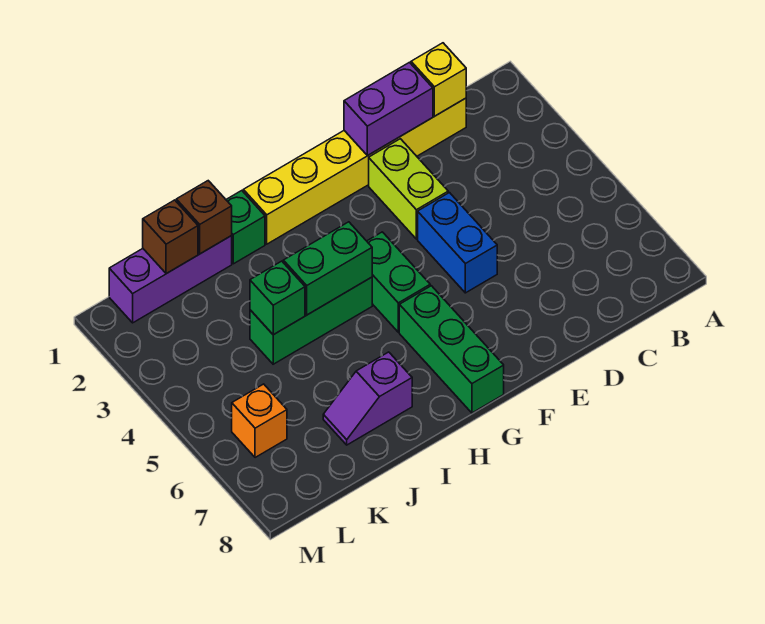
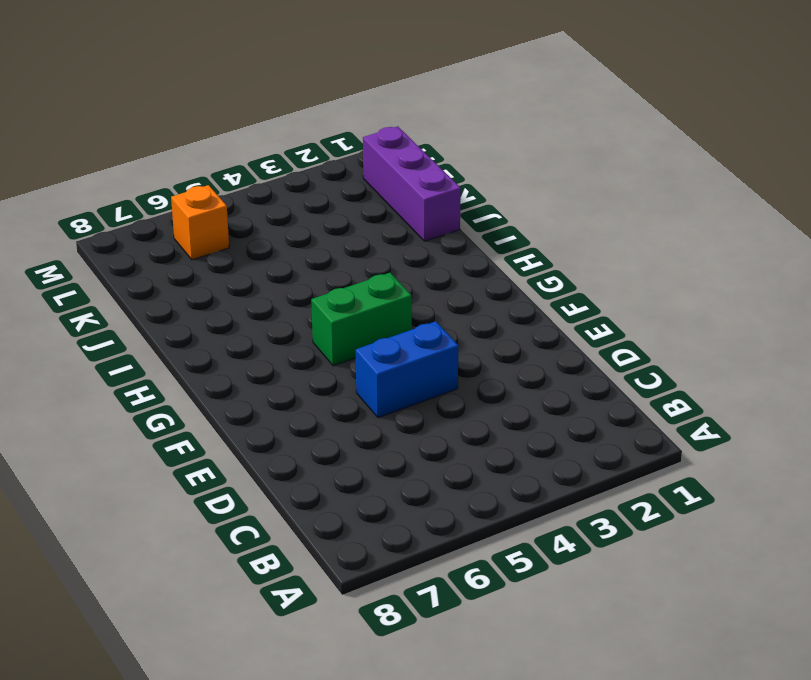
none -> yellow 1x6 brick [243,98,466,244]
none -> lime 1x2 brick [369,139,448,239]
none -> green 1x3 brick [399,286,504,413]

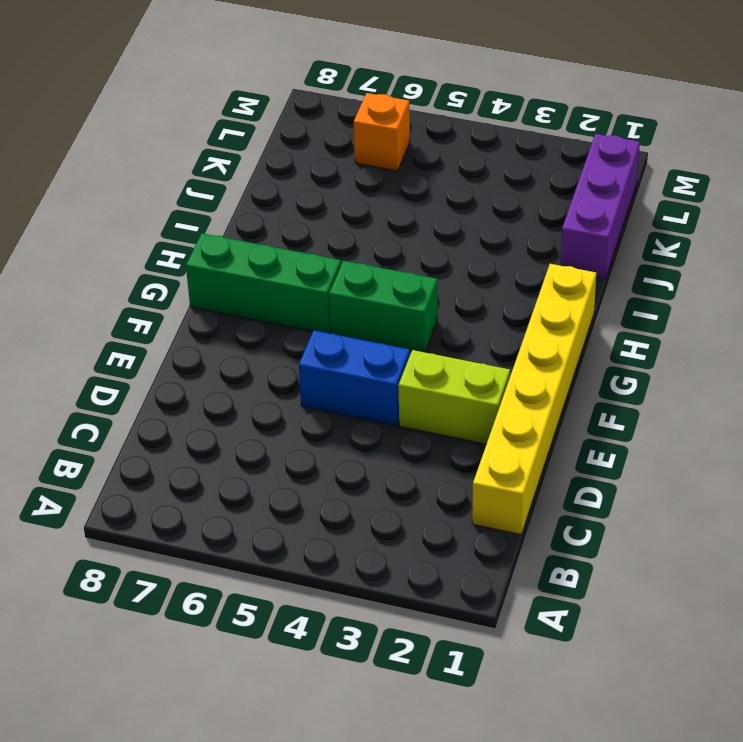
none -> green 1x3 brick [250,277,372,364]
none -> green 1x1 brick [226,191,265,264]
none -> purple 1x2 slope [323,352,412,445]

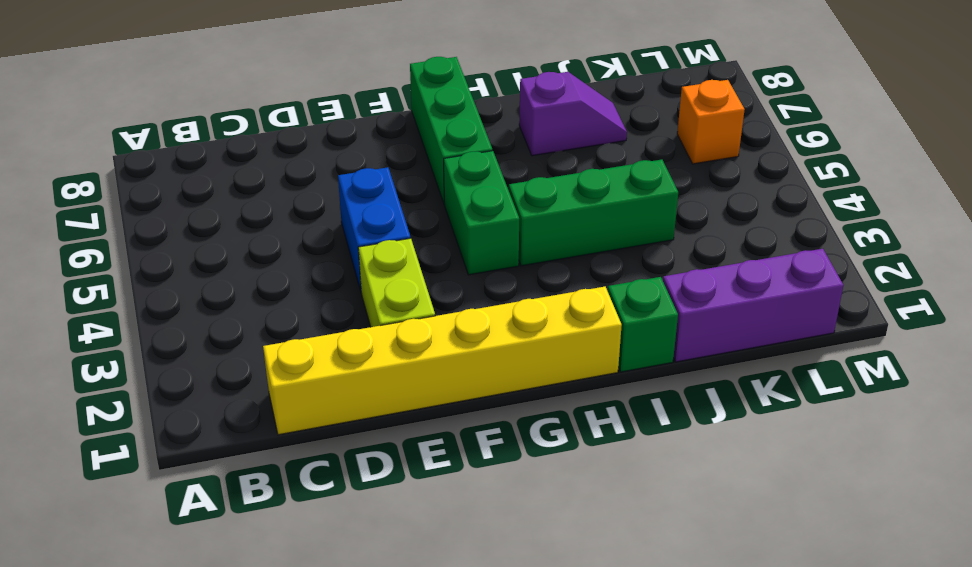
none -> yellow 1x1 brick [411,43,466,116]
none -> purple 1x2 brick [344,62,433,155]
none -> green 1x2 brick [283,222,372,315]

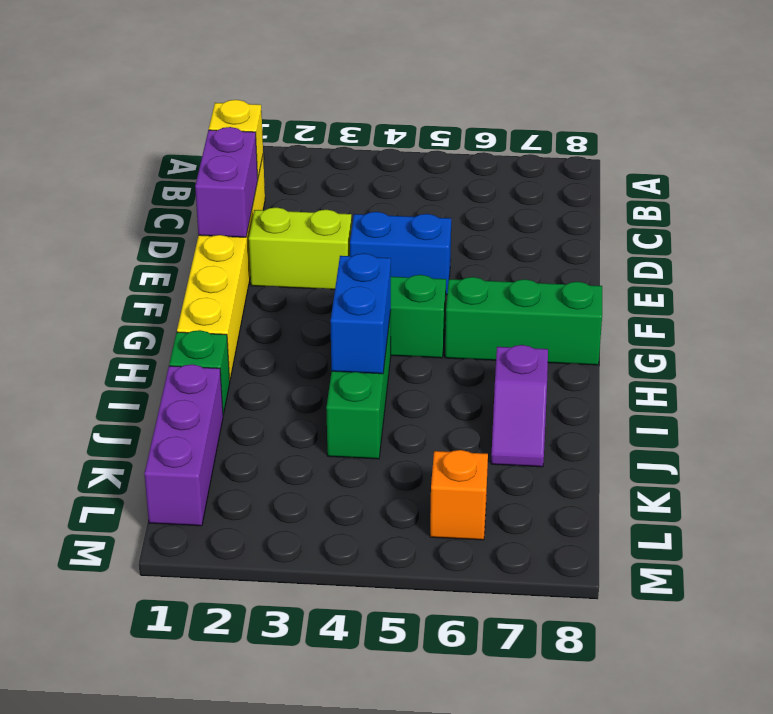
blue 1x2 brick [330,253,391,374] -> green 1x2 brick [283,222,372,315]
none -> brown 1x1 brick [176,181,232,254]
none -> green 1x1 brick [250,261,305,335]
none -> brown 1x1 brick [143,200,198,274]

